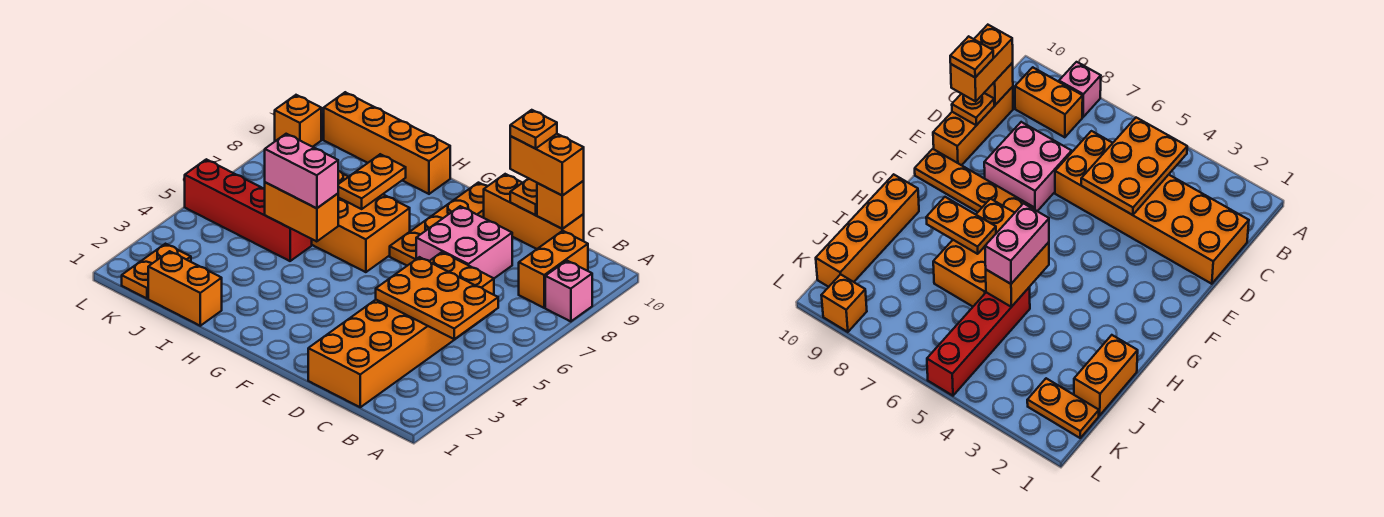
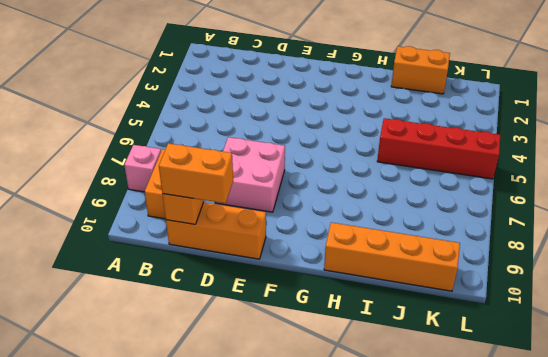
none -> orange 2x6 brick [308,252,494,407]
none -> orange 1x4 plate [390,183,487,266]
none -> orange 2x3 brick [312,171,410,272]

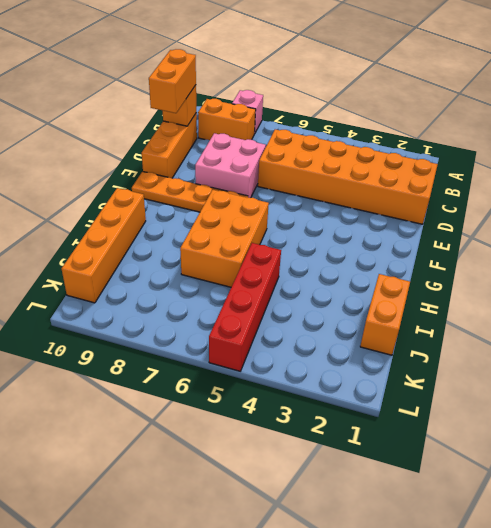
none -> orange 1x2 plate [122,244,191,299]
none -> orange 1x1 brick [275,95,321,147]
none -> orange 2x3 plate [376,257,498,339]

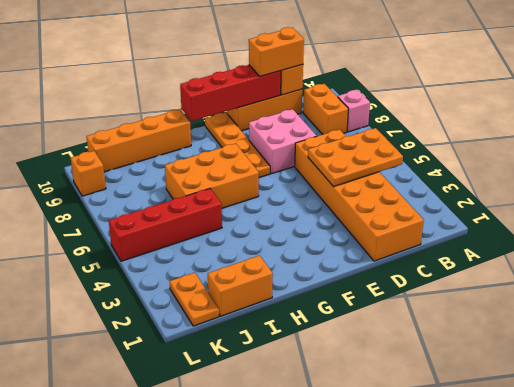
red 1x4 brick [180,65,281,121] -> orange 1x1 plate [510,178,537,215]
none -> orange 1x2 brick [265,182,338,242]
none -> orange 1x2 plate [338,154,406,209]
none -> pink 1x2 brick [265,134,338,208]

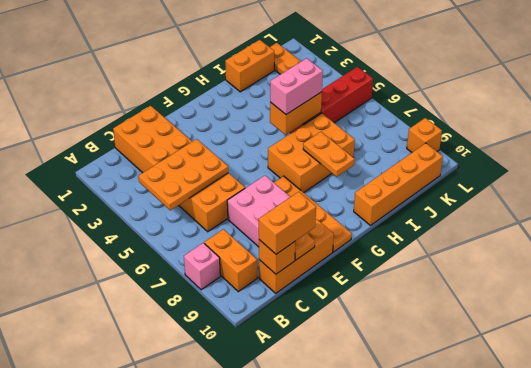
none -> orange 1x1 plate [510,110,557,149]

